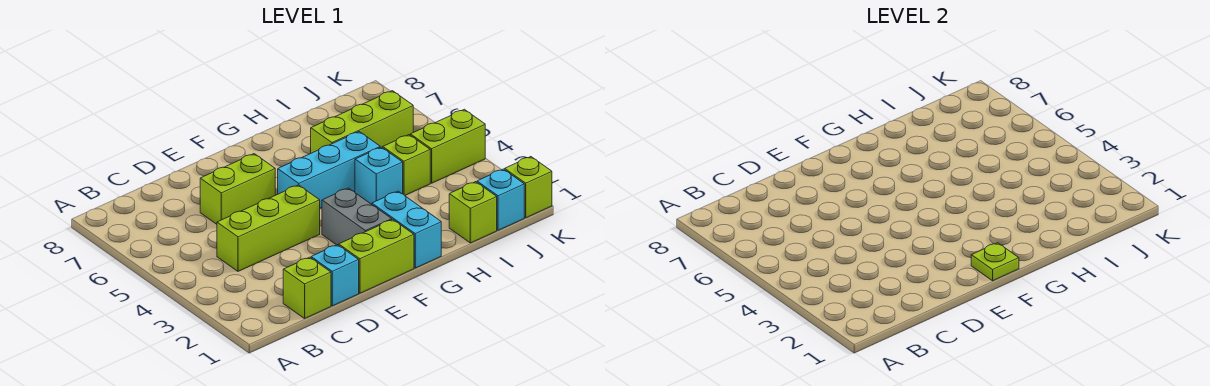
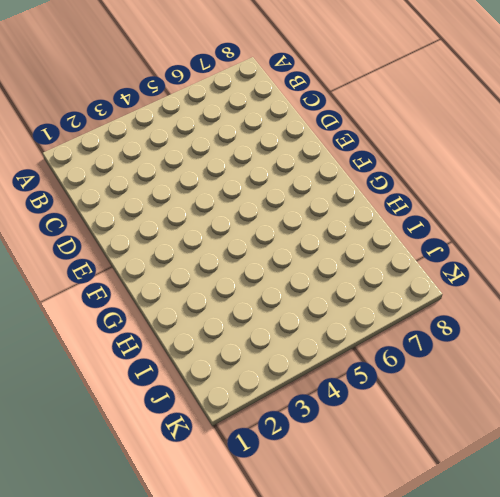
none -> lime 1x1 brick [283,257,331,318]
none -> lime 1x3 brick [217,185,320,271]
none -> cyan 1x1 brick [311,245,359,306]

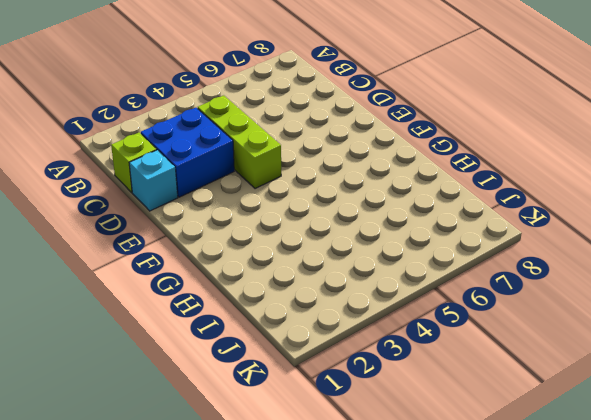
blue 2x2 brick [141,108,234,197] -> none
none -> lime 1x2 brick [200,154,275,224]
none -> lime 1x2 brick [339,219,414,293]
none -> grey 1x2 brick [322,188,392,245]

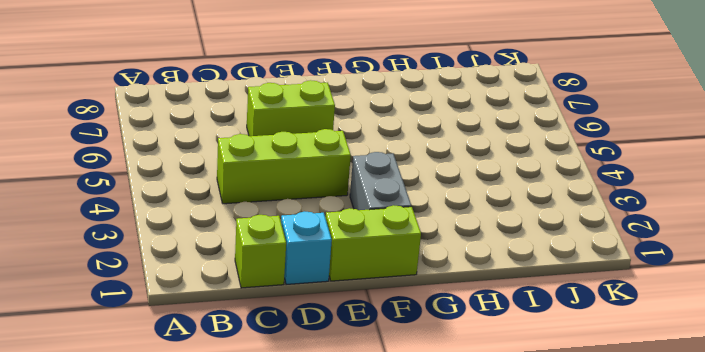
none -> cyan 1x3 brick [278,132,380,208]
none -> cyan 1x2 brick [372,191,441,268]
none -> cyan 1x1 brick [355,147,403,204]

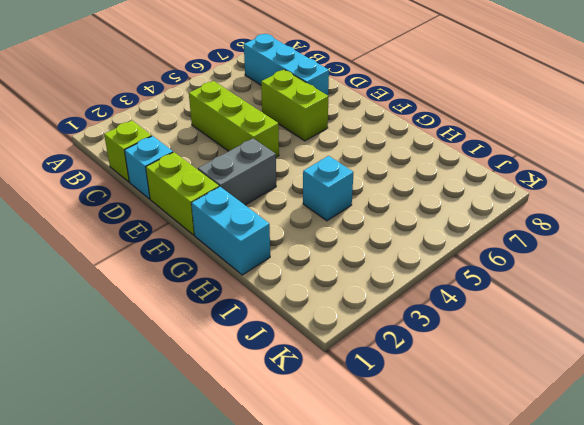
cyan 1x3 brick [244,34,329,95] -> cyan 1x3 brick moved to [278,132,380,208]
cyan 1x2 brick [191,187,270,275] -> cyan 1x2 brick turned to [372,191,441,268]
none -> lime 1x3 brick [311,91,413,153]
none -> lime 1x1 brick [449,182,497,243]
none -> lime 1x1 brick [383,135,430,195]

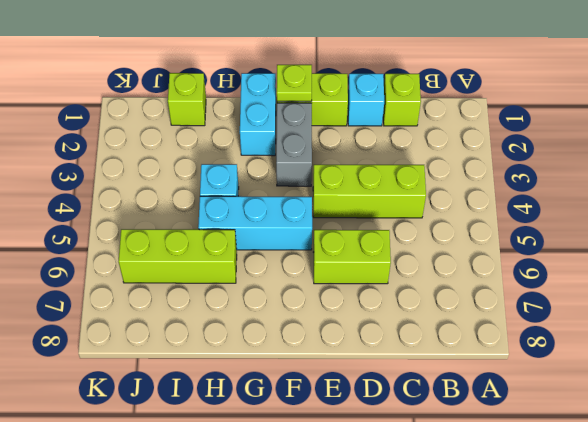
none -> lime 1x1 brick [383,135,430,195]
none -> cyan 1x1 brick [477,169,524,230]
none -> lime 1x2 brick [410,109,485,183]

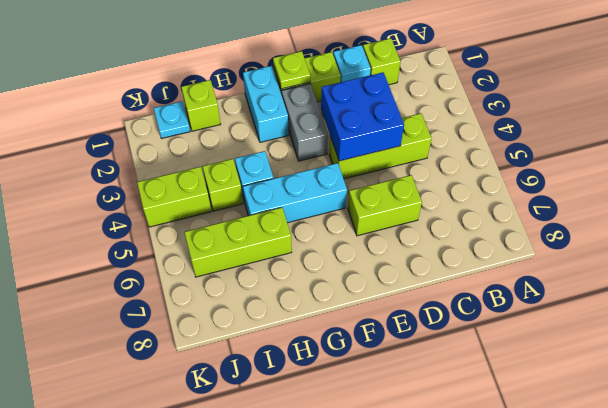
blue 2x2 brick [321,72,404,161] -> none
cyan 1x1 plate [154,101,190,139] -> cyan 1x1 brick [477,169,524,230]
none -> lime 1x1 brick [505,157,552,218]

